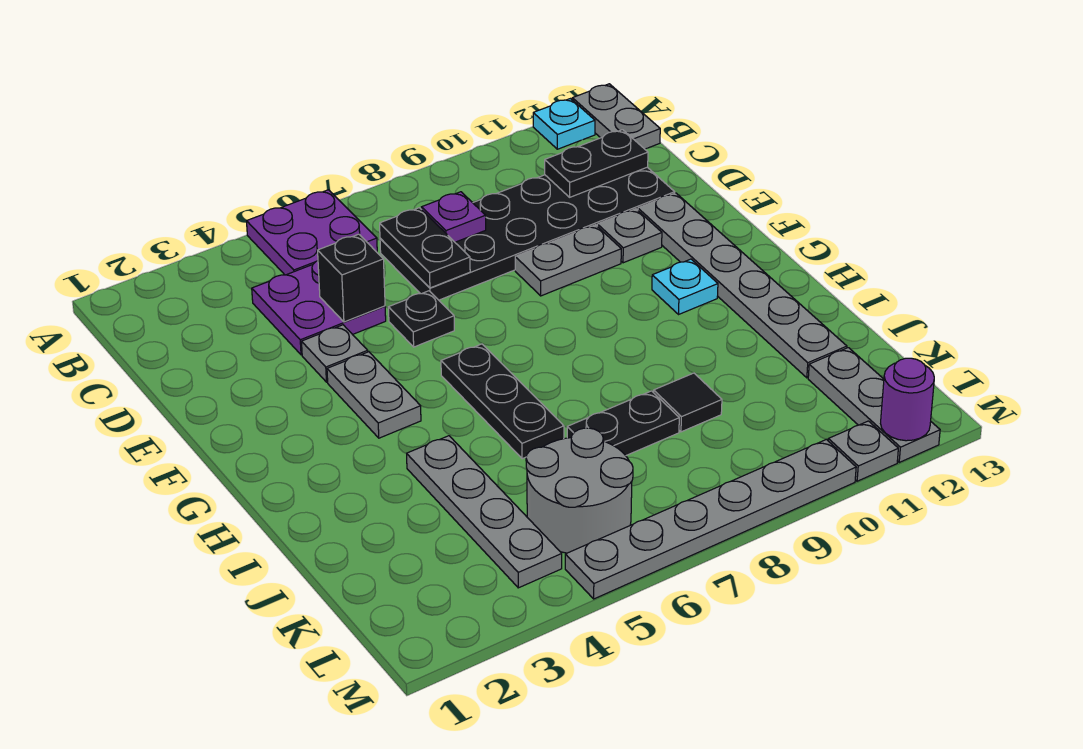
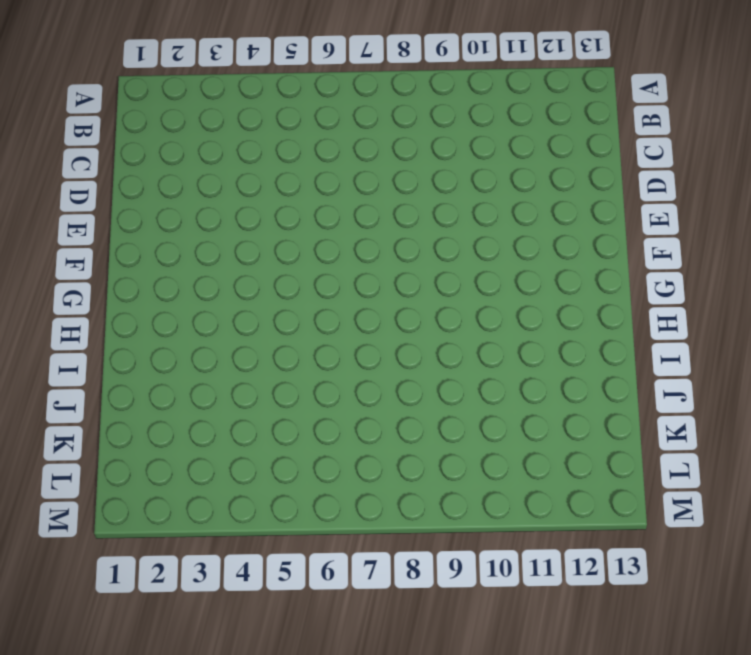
none -> purple 2x2 plate [247,190,377,275]
none -> cyan 1x1 plate [533,99,595,149]
none -> grey 1x2 plate [572,84,660,149]

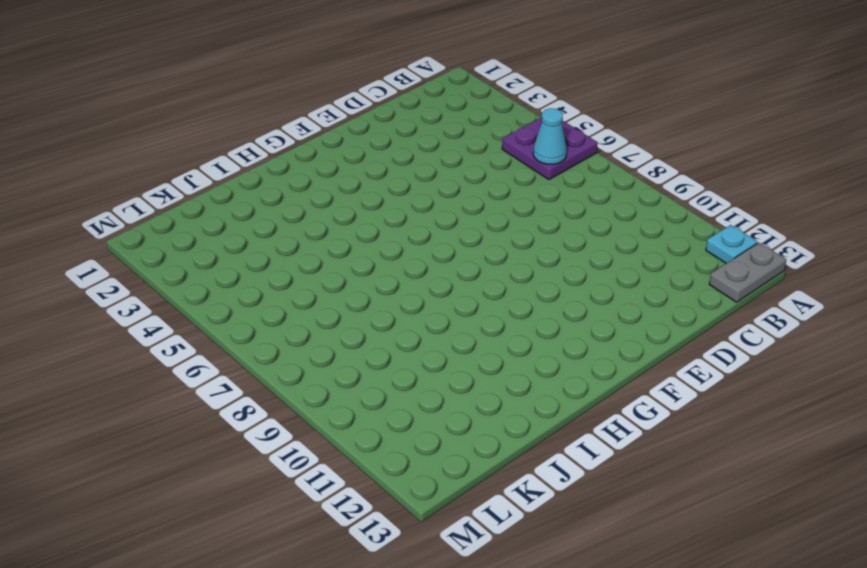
cyan 1x1 cone [533,108,567,164] -> none
none -> purple 2x2 plate [252,261,386,355]
none -> black 2x6 plate [380,167,675,300]
none -> grey 1x1 plate [302,325,368,382]

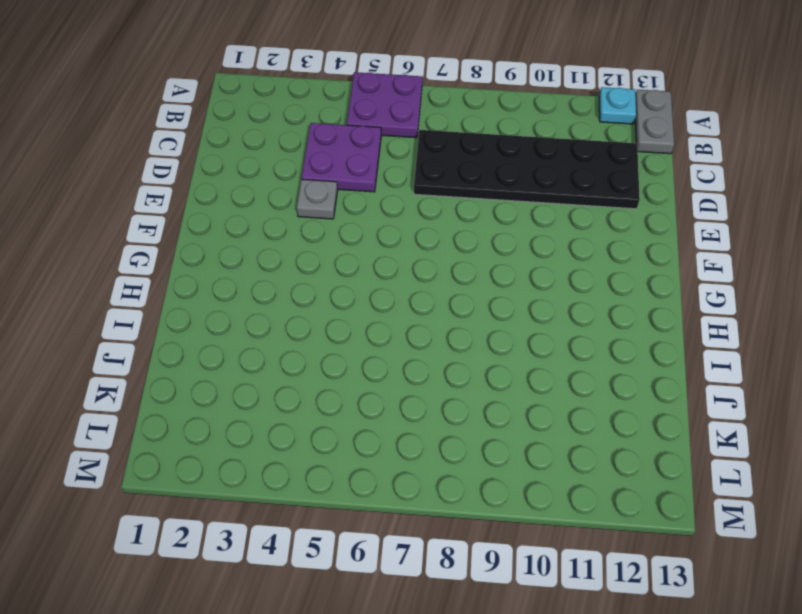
none -> black 1x1 plate [388,291,454,347]
none -> grey 1x2 plate [515,225,621,296]
none -> grey 1x1 plate [597,209,662,263]

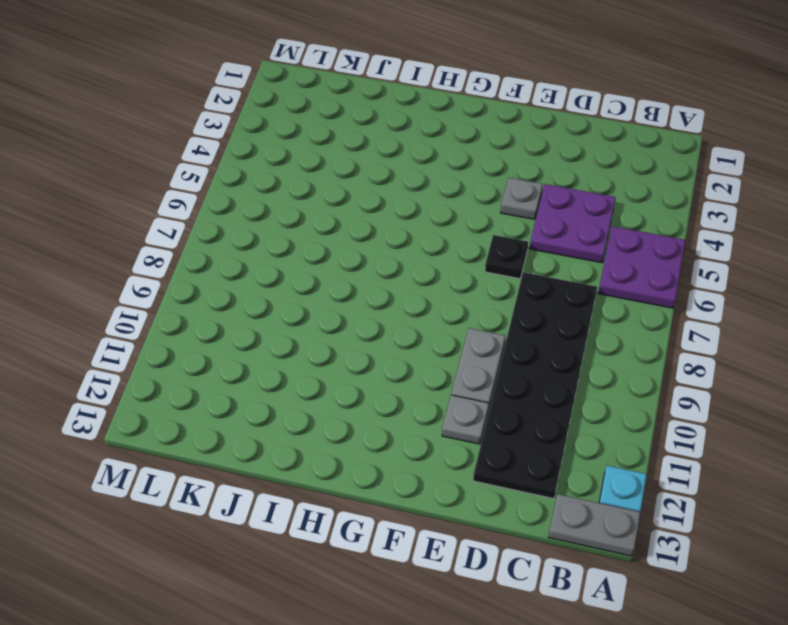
none -> grey 1x6 plate [638,193,847,378]
none -> grey 1x2 plate [327,352,421,438]
none -> black 1x3 plate [441,344,564,459]

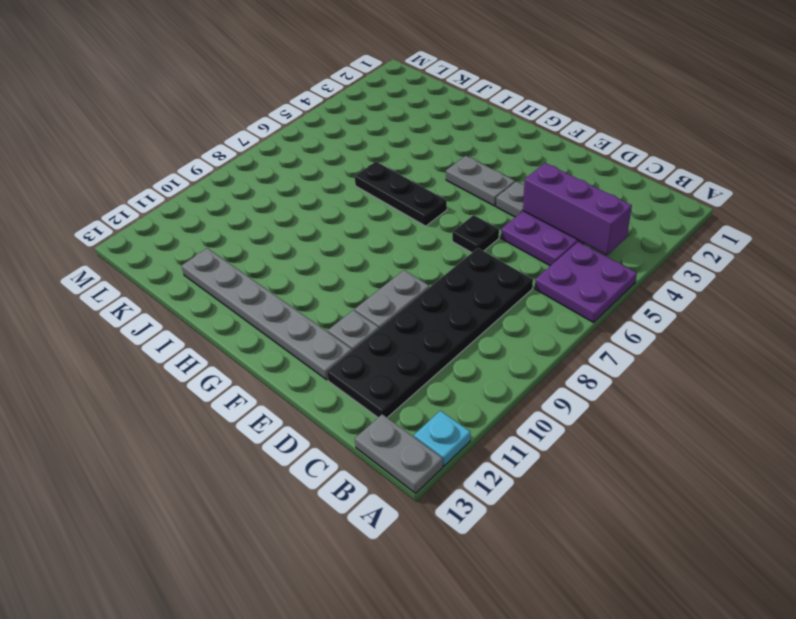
purple 1x3 brick [523,163,632,255] -> none
none -> cyan 1x1 plate [652,259,718,315]
none -> grey 1x4 plate [407,436,562,588]
none -> black 1x2 plate [567,391,679,456]

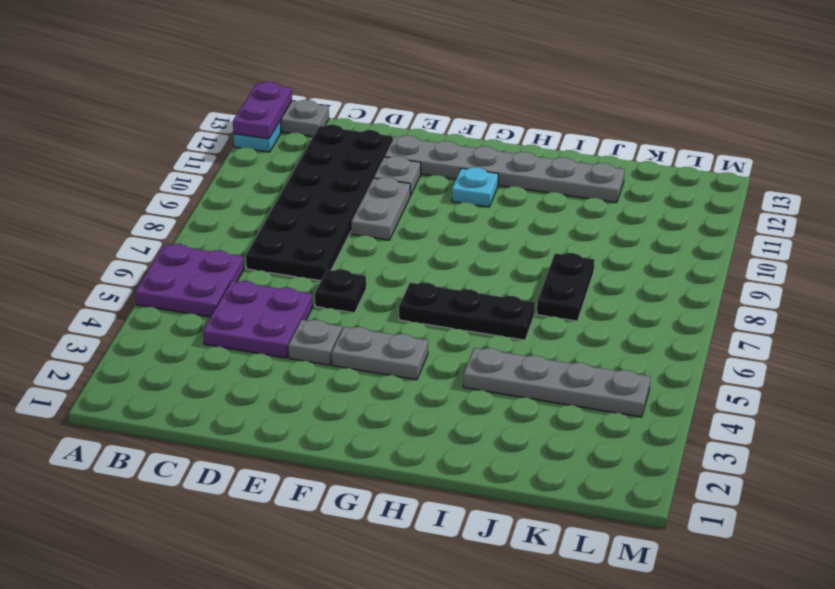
purple 1x2 plate [233,82,292,139] -> none
none -> black 1x1 tile [654,373,722,432]
none -> grey 2x2 round brick [526,428,633,553]
none -> grey 1x3 plate [808,348,940,462]

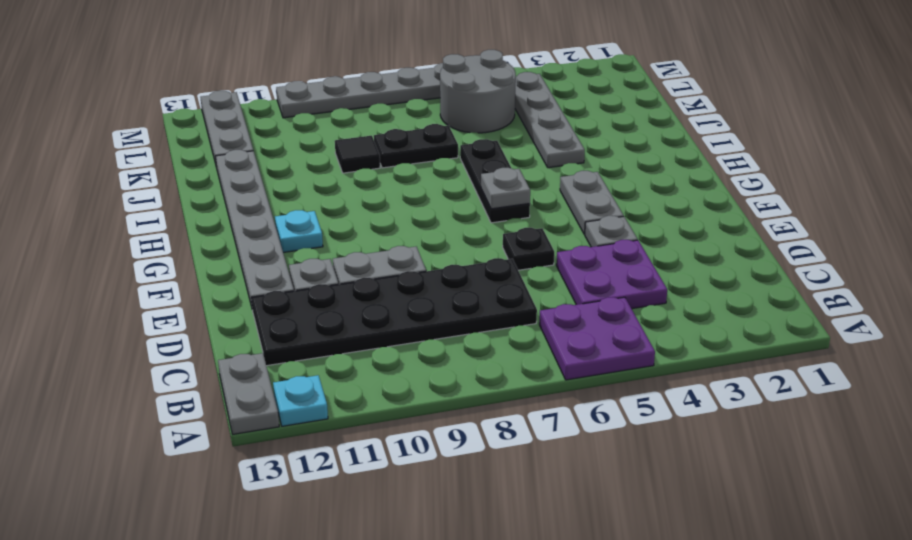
grey 1x1 plate [481,168,530,209] -> grey 1x1 plate moved to [828,421,898,481]
none -> black 1x2 plate [380,208,470,288]
none -> purple 1x1 plate [421,192,486,242]
none -> black 1x2 plate [545,130,648,197]

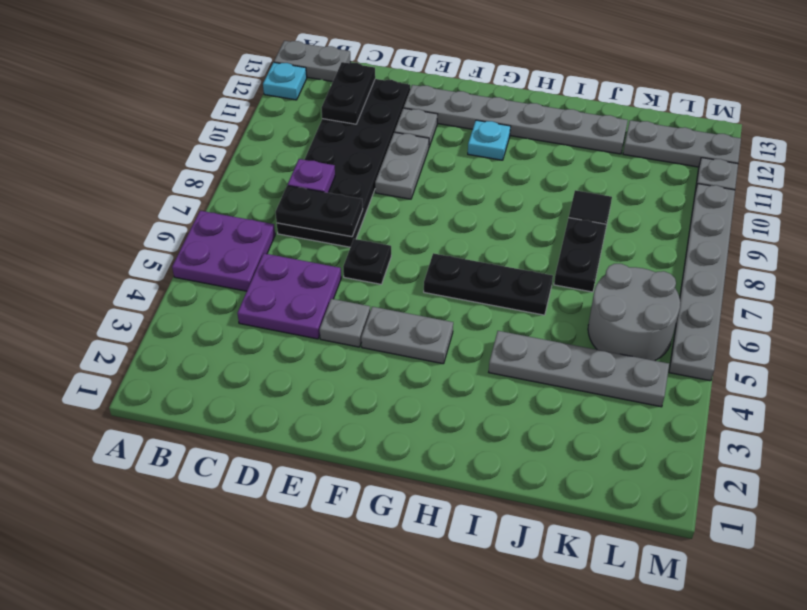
none -> black 1x1 brick [318,234,385,322]
none -> purple 1x1 round brick [881,358,934,441]

